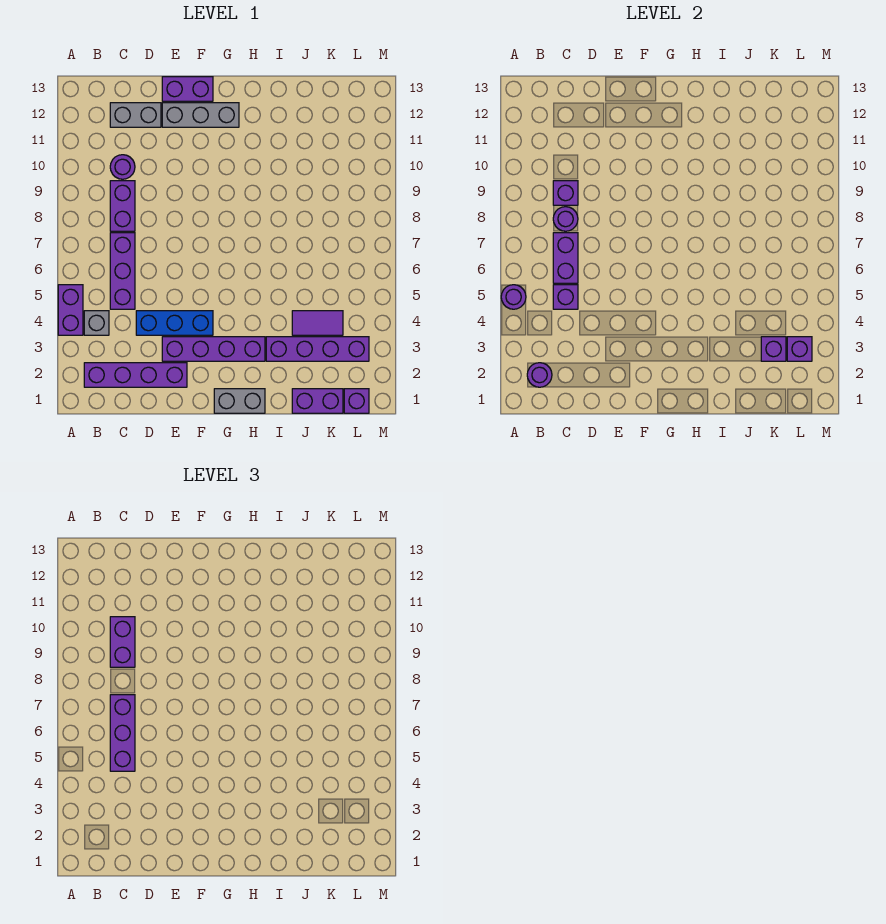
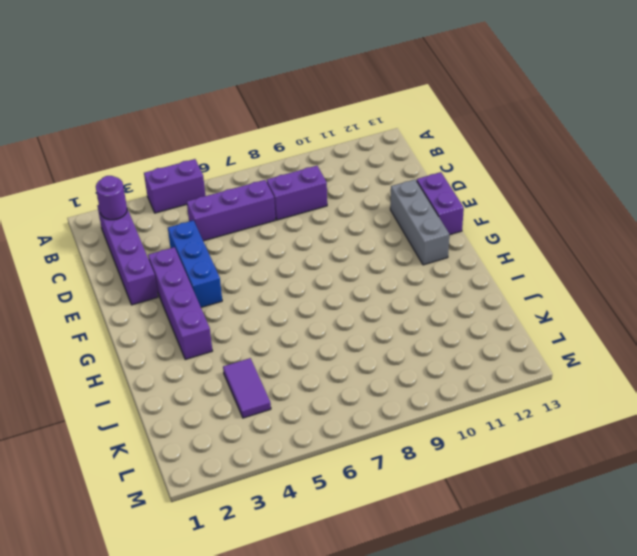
none -> grey 1x1 brick [84,311,109,335]
none -> purple 1x1 round brick [110,155,135,179]
none -> grey 1x2 brick [110,103,161,127]

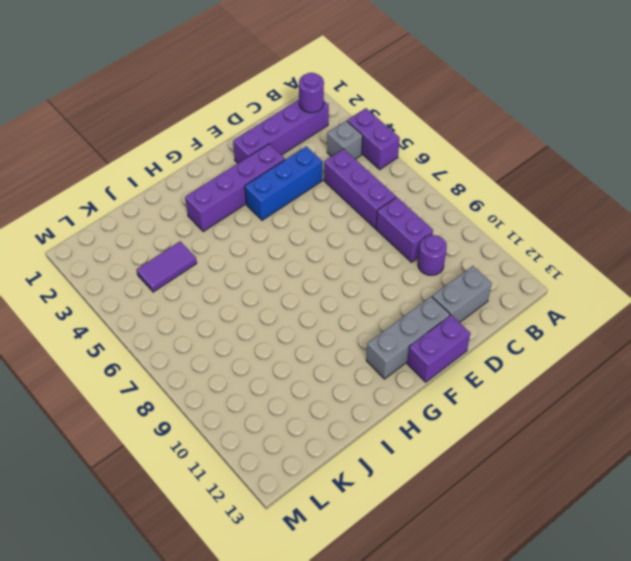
none -> grey 1x2 brick [214,389,265,413]
none -> purple 1x4 brick [266,337,369,361]
none -> purple 1x2 brick [292,389,343,413]

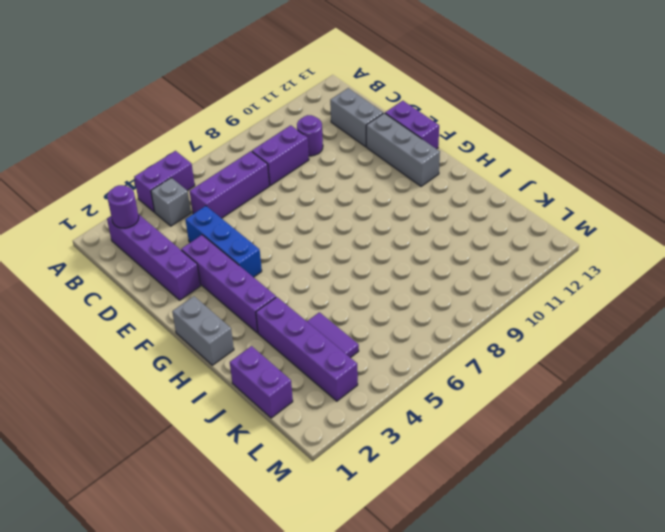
none -> purple 1x1 brick [344,389,369,413]
none -> purple 1x1 round brick [501,285,526,309]
none -> purple 1x1 brick [553,285,578,309]

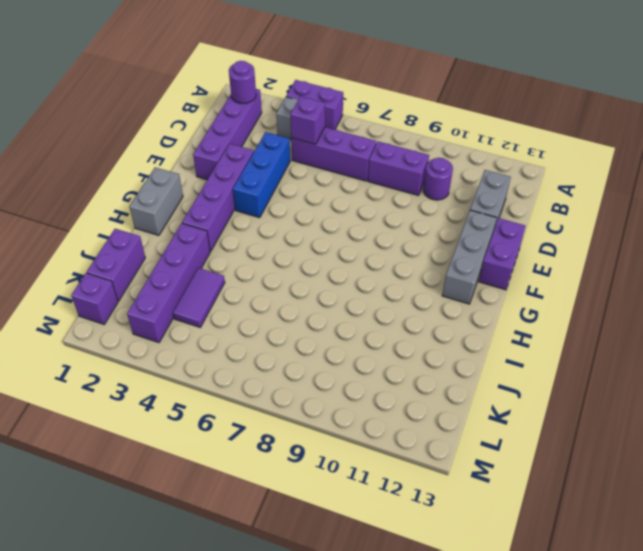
none -> purple 1x1 round brick [501,285,526,309]
none -> purple 1x2 brick [553,233,578,283]
none -> purple 1x1 round brick [553,207,578,231]

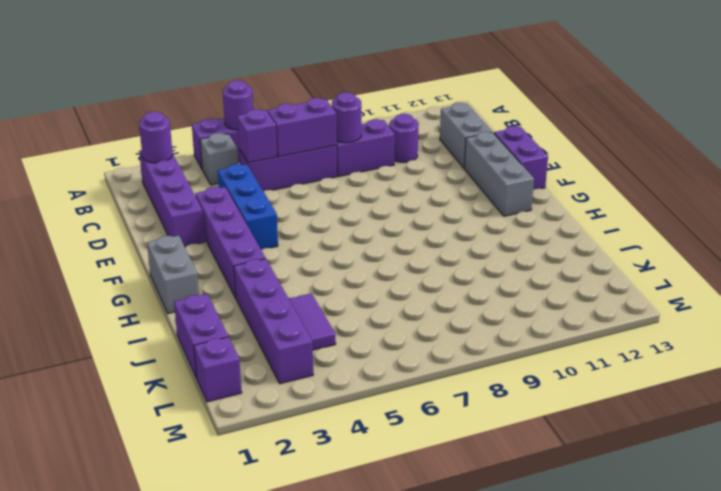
none -> purple 1x1 brick [553,181,578,205]
none -> purple 1x1 brick [761,337,786,361]
none -> purple 1x1 brick [787,337,812,361]

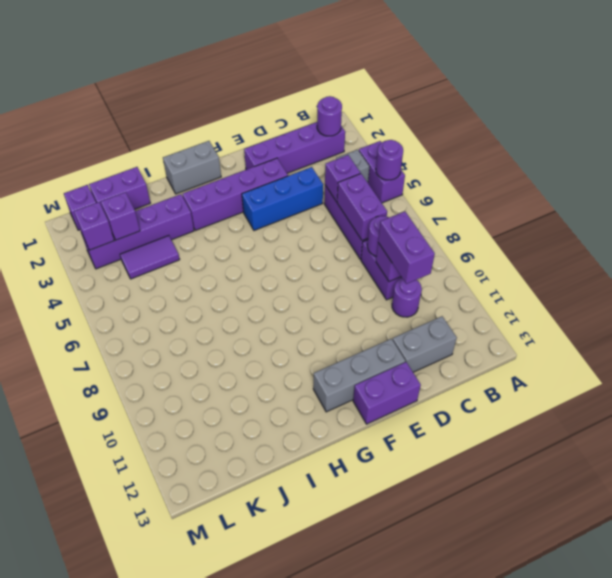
none -> purple 1x3 brick [110,695,135,771]

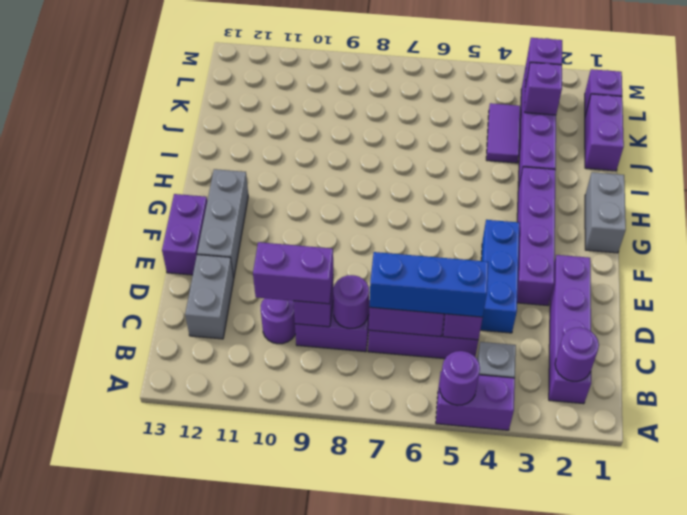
blue 1x3 brick [369,252,488,317] -> purple 1x3 brick [110,695,135,771]

